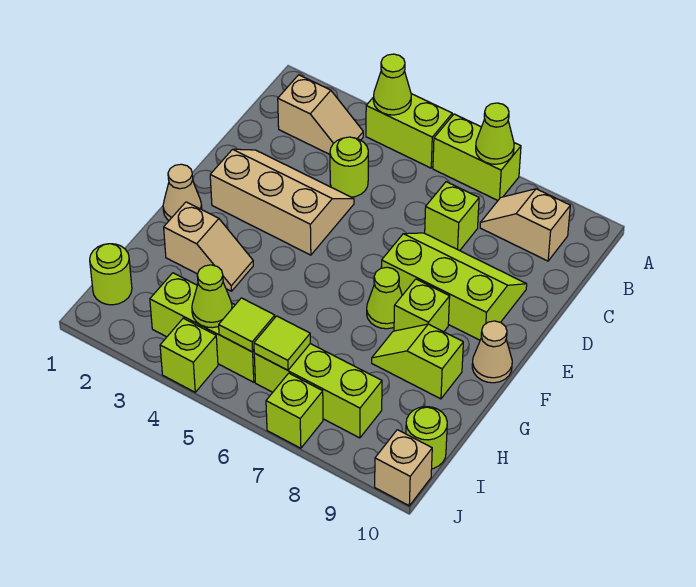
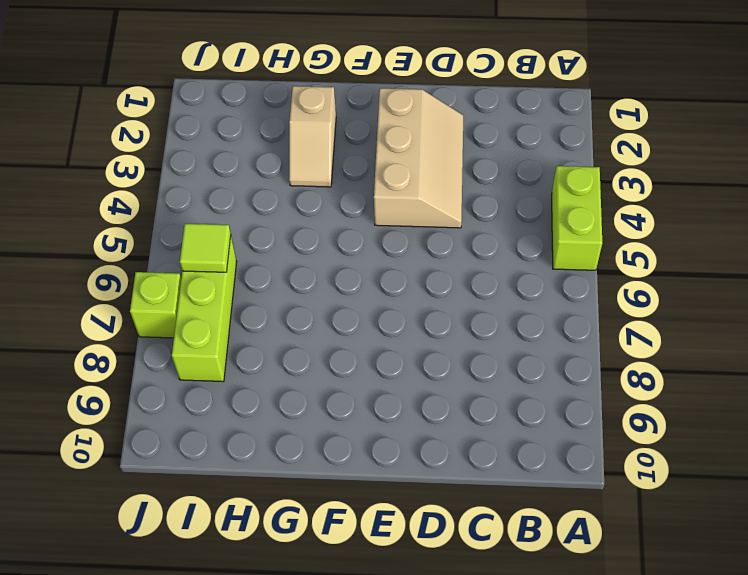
none -> lime 1x2 brick [433,114,521,200]
none -> tan 1x2 slope [278,75,363,154]
none -> tan 1x2 slope [480,189,570,261]

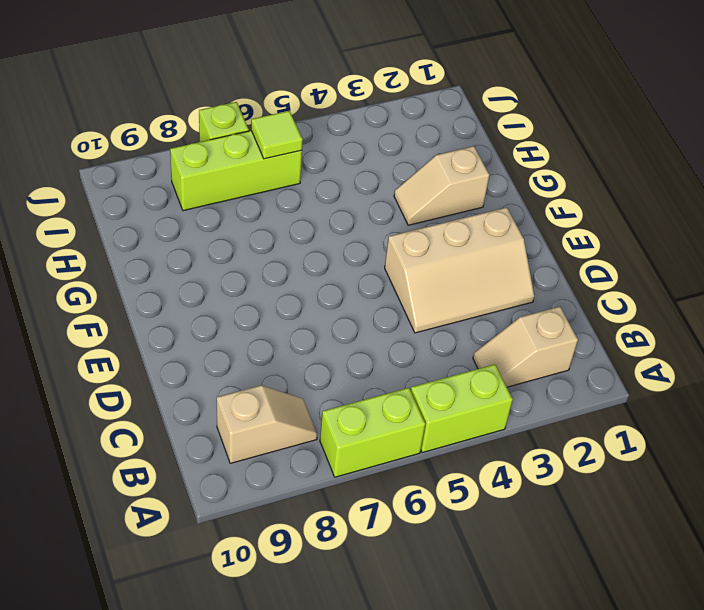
none -> lime 1x1 round brick [330,137,368,197]
none -> lime 1x1 brick [425,182,479,251]
none -> lime 2x3 slope [381,233,527,340]

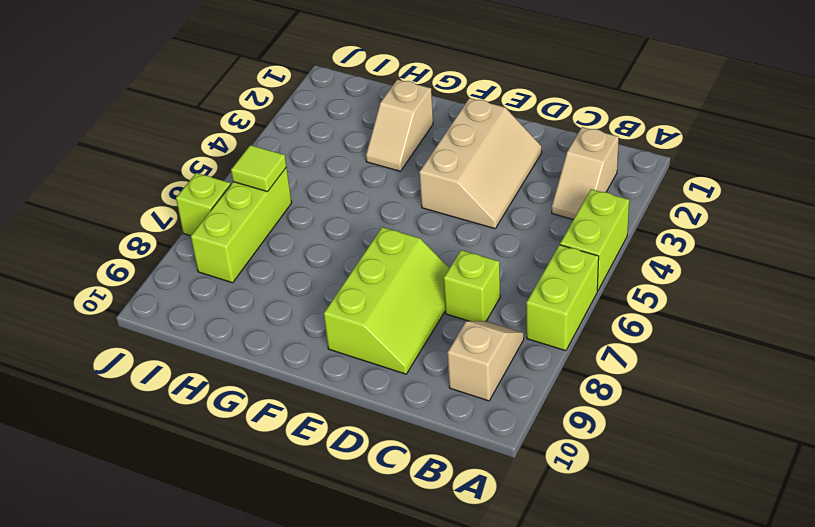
none -> lime 1x1 round brick [330,137,368,197]
none -> tan 1x1 cone [163,164,202,220]
none -> lime 1x1 cone [367,267,402,329]

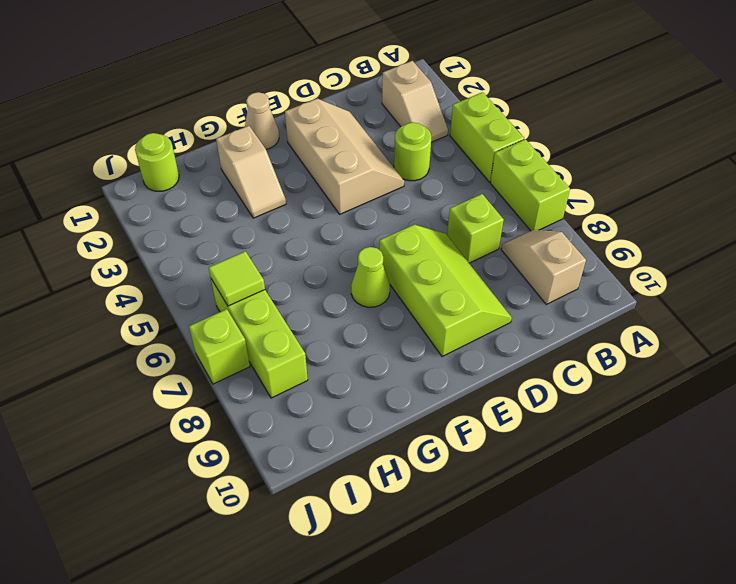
none -> lime 1x1 brick [394,279,450,332]
none -> tan 1x1 cone [472,321,512,383]
none -> lime 1x2 slope [372,324,463,399]

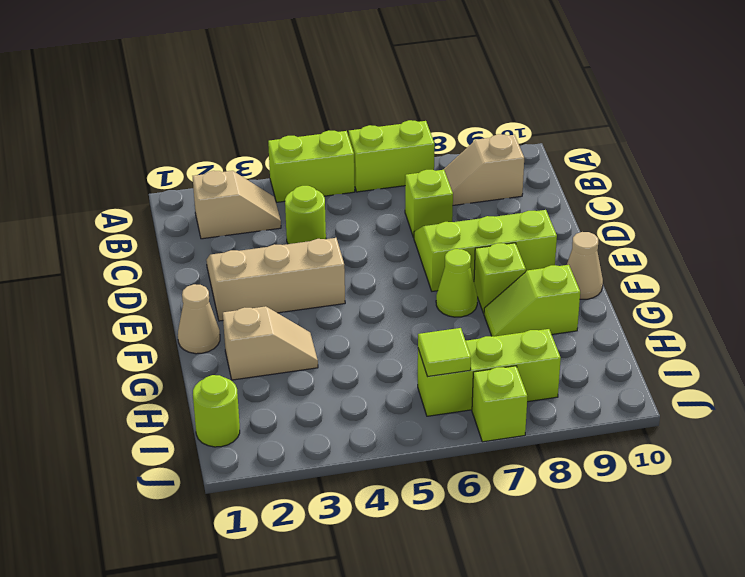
none -> lime 1x3 brick [150,273,255,382]
none -> lime 1x1 round brick [406,407,447,469]
none -> lime 1x1 brick [160,318,218,392]

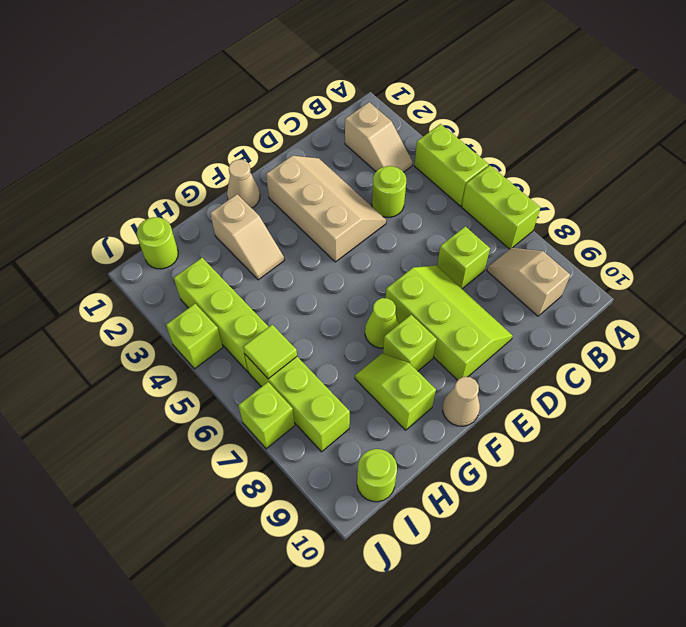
none -> tan 1x1 brick [375,430,432,506]
none -> lime 1x1 cone [373,54,411,115]
none -> lime 1x1 cone [476,103,514,164]

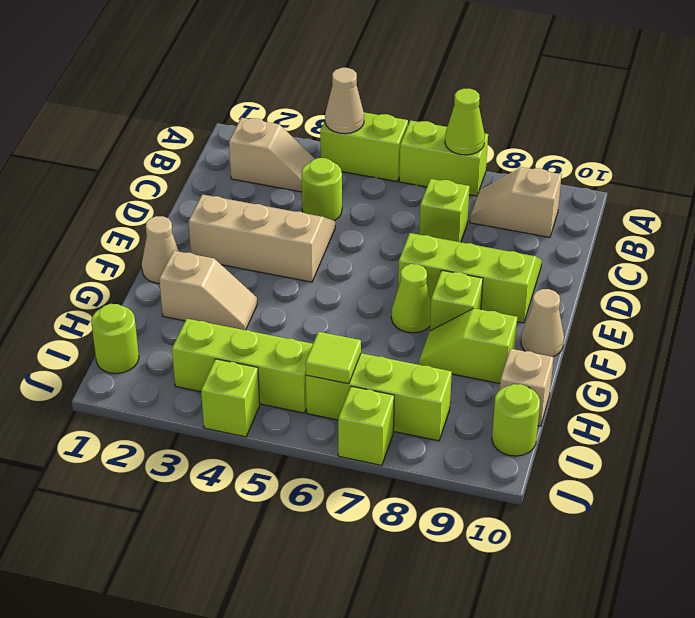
tan 1x1 cone [325,68,364,134] -> lime 1x1 cone [373,54,411,115]
tan 1x1 brick [500,349,554,426] -> tan 1x1 brick moved to [375,430,432,506]
none -> lime 1x1 cone [192,265,232,328]
none -> lime 1x1 tile [219,298,275,352]

